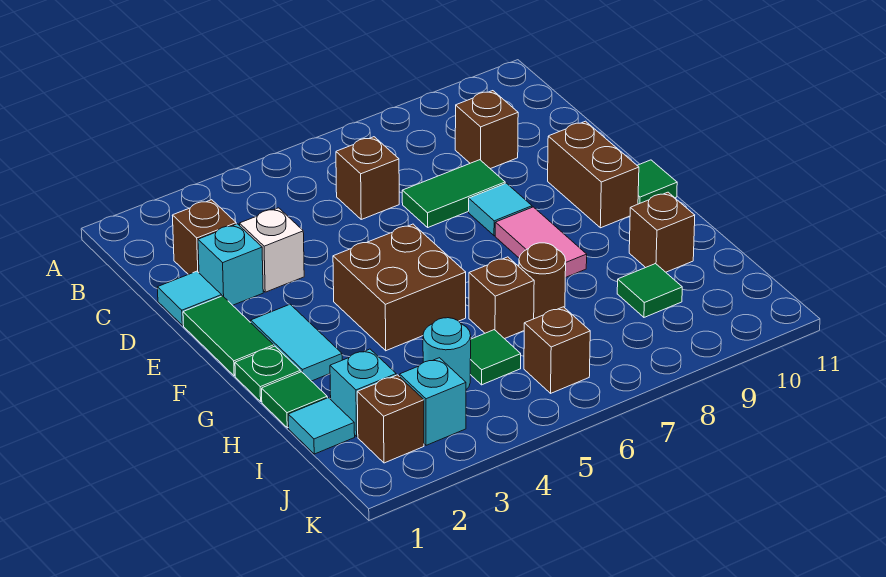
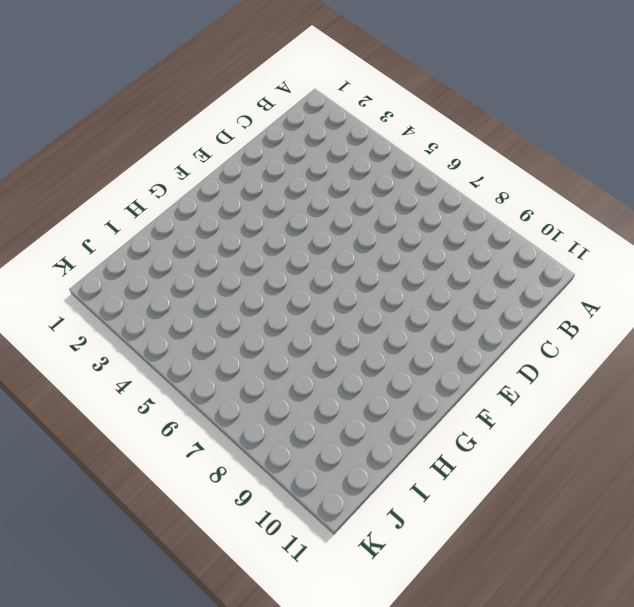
none -> brown 1x1 brick [172,200,236,274]
none -> brown 1x1 brick [336,137,399,219]
none -> brown 1x1 brick [455,91,518,169]

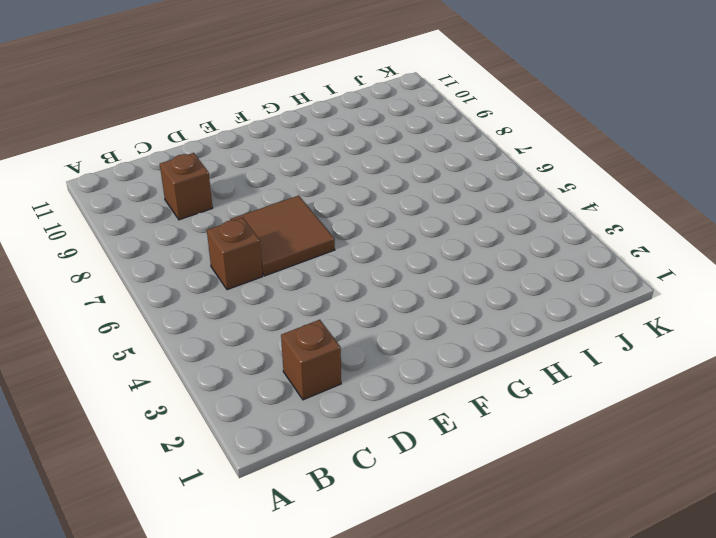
brown 2x2 tile [230,195,335,276] -> green 1x2 tile [402,160,505,227]
none -> cyan 1x1 tile [157,271,222,325]
none -> cyan 1x1 brick [198,224,263,305]
none -> white 1x1 brick [239,208,304,292]

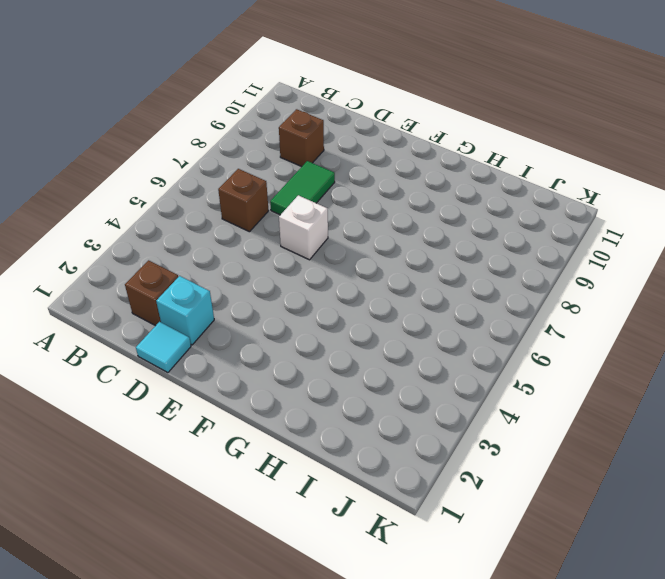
white 1x1 brick [279,195,328,260] -> white 1x1 brick moved to [239,208,304,292]
none -> green 1x2 tile [183,296,274,376]
none -> cyan 1x1 tile [469,183,532,236]
none -> brown 1x2 brick [548,121,639,228]

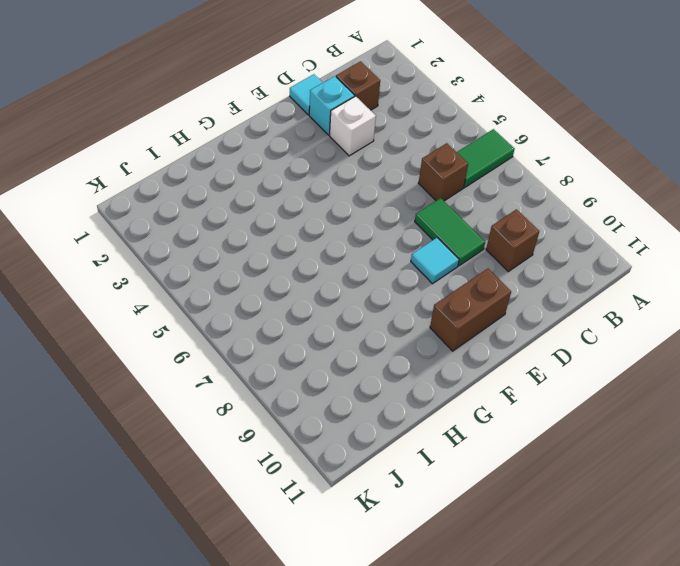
green 1x2 tile [457,129,515,188] -> green 1x2 tile moved to [183,296,274,376]
none -> cyan 1x2 tile [251,304,342,381]
none -> brown 2x2 brick [333,224,466,351]
none -> pink 1x2 tile [495,207,587,278]

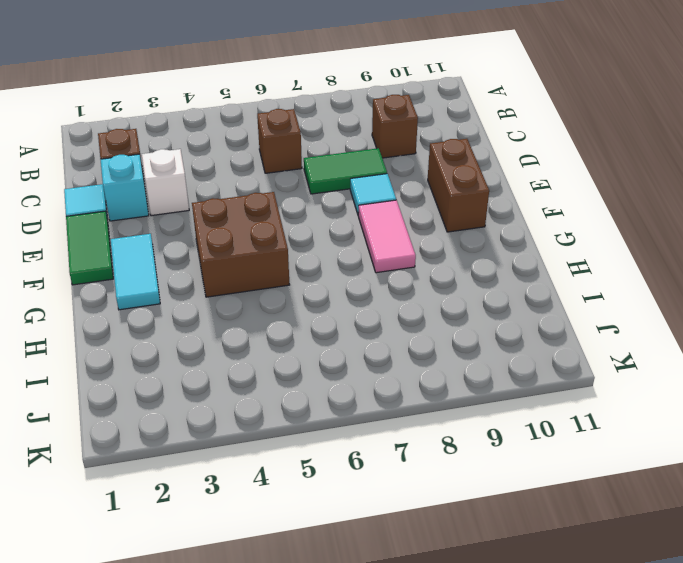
none -> green 1x1 tile [637,160,677,204]
none -> green 1x1 plate [235,346,300,402]
none -> green 1x1 tile [262,372,327,428]

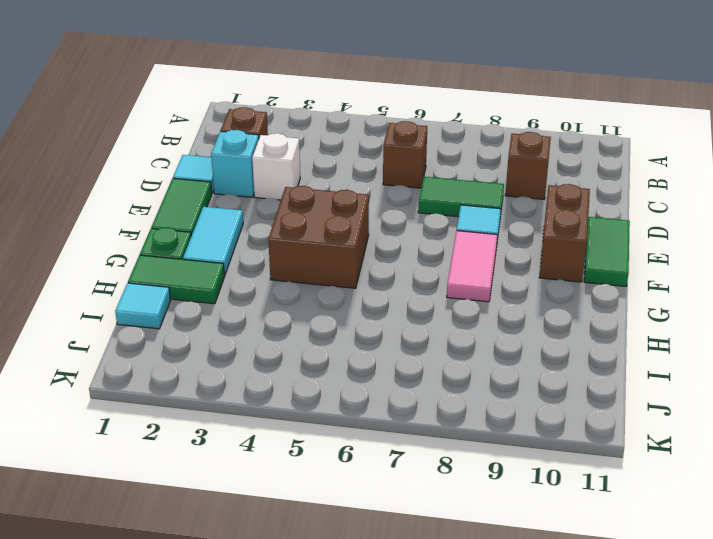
green 1x2 tile [584,217,630,286] -> green 1x1 tile [637,160,677,204]
green 1x2 tile [128,255,225,304] -> green 1x1 tile [262,372,327,428]
none -> brown 1x1 brick [469,257,534,339]
none -> brown 1x1 round brick [519,243,566,319]
none -> brown 1x1 brick [629,192,695,272]

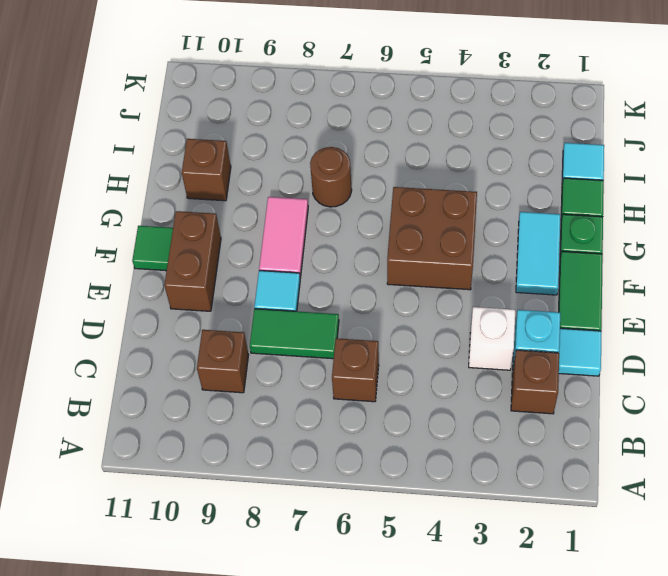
none -> brown 1x1 brick [469,257,534,339]
none -> cyan 1x1 brick [330,349,396,436]
none -> cyan 1x1 round brick [423,318,471,390]

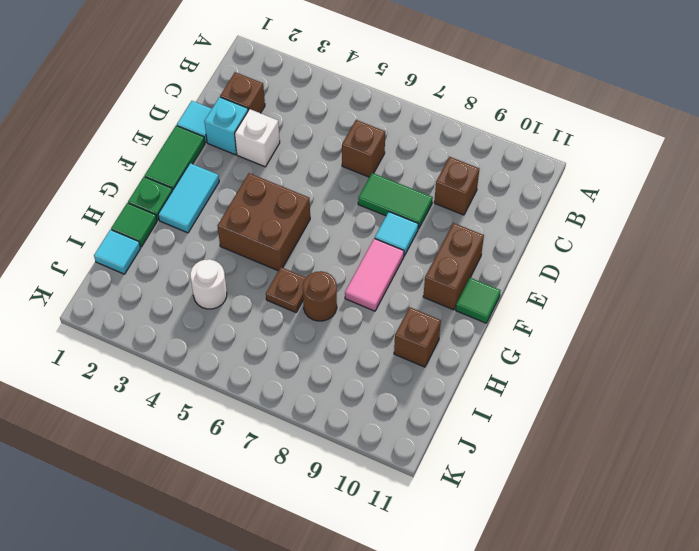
brown 1x1 plate [266,267,306,312] -> brown 1x1 brick [469,257,534,339]
white 1x1 round brick [190,259,227,309] -> cyan 1x1 round brick [423,318,471,390]
none -> cyan 1x1 brick [330,349,396,436]
none -> green 1x1 tile [470,330,521,385]
none -> green 1x1 tile [617,264,682,317]

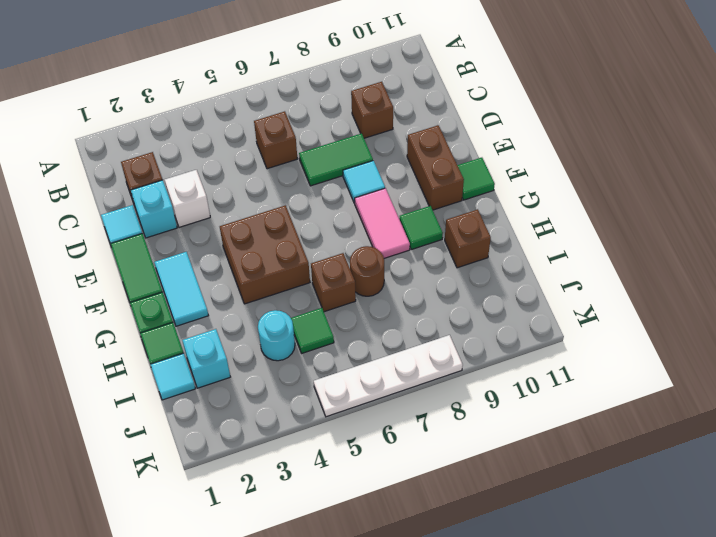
green 1x1 tile [399,206,443,249] -> green 1x1 tile moved to [617,264,682,317]
white 1x4 plate [314,335,463,417] -> none
none -> brown 1x1 brick [357,375,424,463]
none -> cyan 1x1 brick [400,358,466,445]
none -> brown 1x1 brick [524,307,590,393]

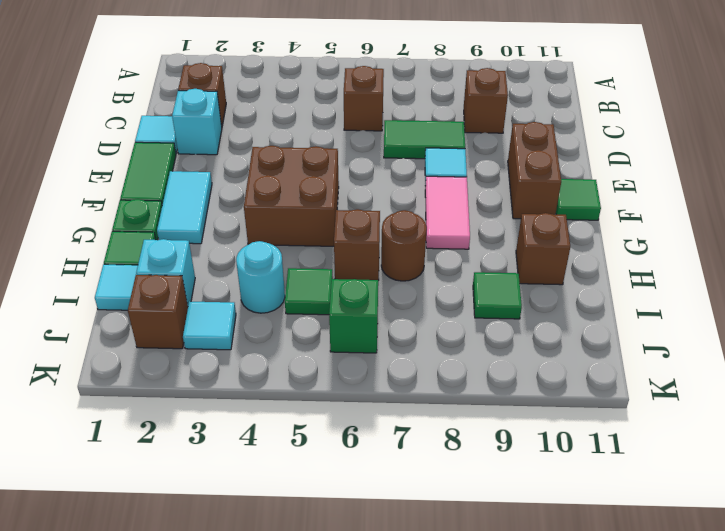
cyan 1x1 tile [183,301,236,350] -> cyan 1x1 brick [400,358,466,445]
green 1x1 brick [329,279,378,353] -> brown 1x1 brick [524,307,590,393]
none -> white 1x1 brick [239,208,304,292]

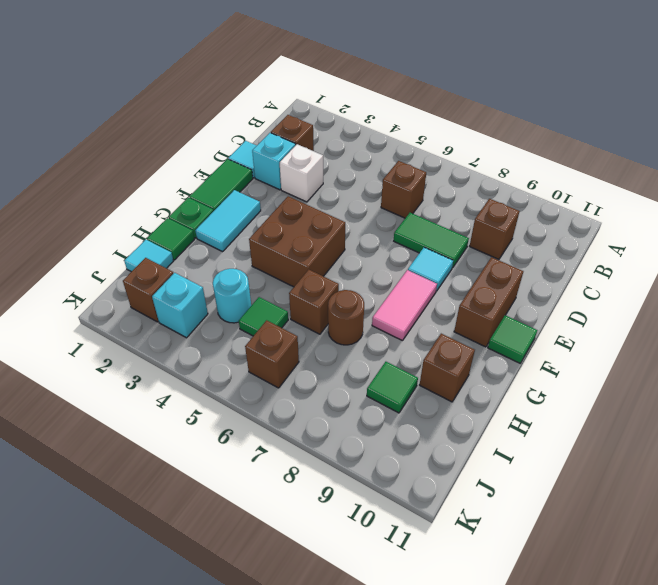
none -> cyan 1x1 brick [330,349,396,436]

